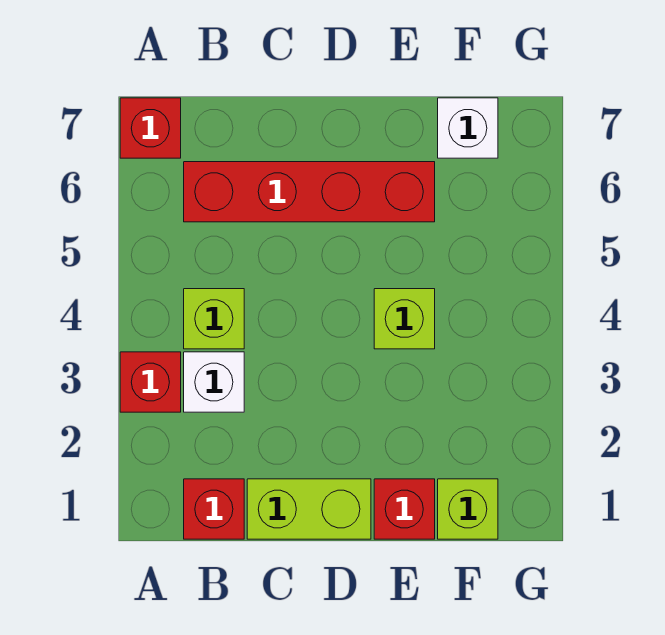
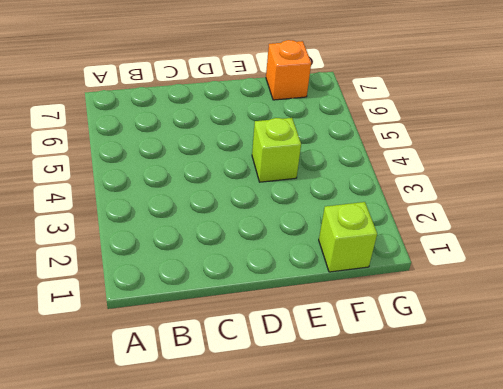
orange 1x1 brick [266,40,311,100] -> white 1x1 brick [438,98,498,158]
none -> red 1x1 brick [120,352,181,412]
none -> red 1x1 brick [120,98,181,158]

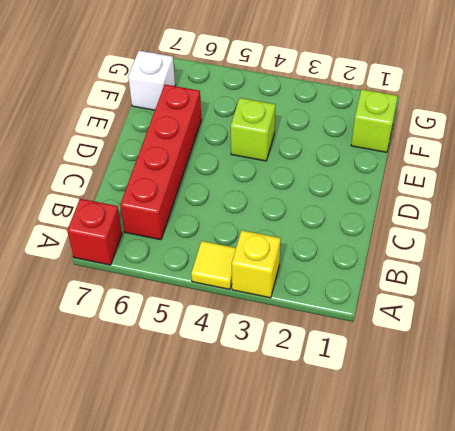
yellow 1x1 brick [232,230,281,298] -> red 1x1 brick [120,352,181,412]
yellow 1x1 tile [191,241,236,289] -> none
none -> red 1x1 brick [184,479,244,539]
none -> white 1x1 brick [184,352,244,412]

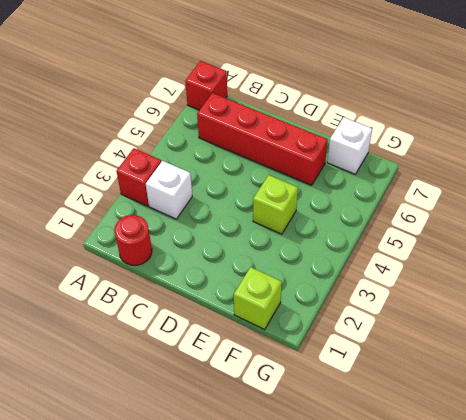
red 1x1 round brick [114,215,152,265] -> red 1x1 brick [184,479,244,539]
none -> lime 1x1 brick [184,289,244,349]
none -> lime 1x2 brick [247,479,371,539]

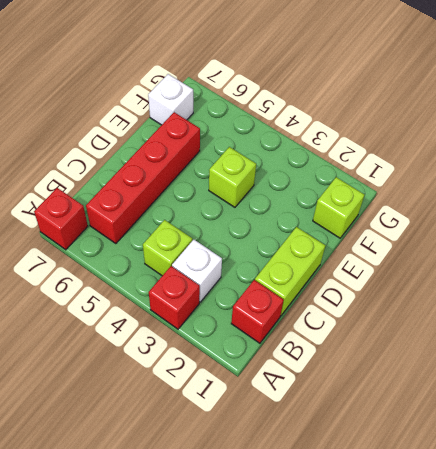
none -> red 1x1 brick [374,479,435,539]

